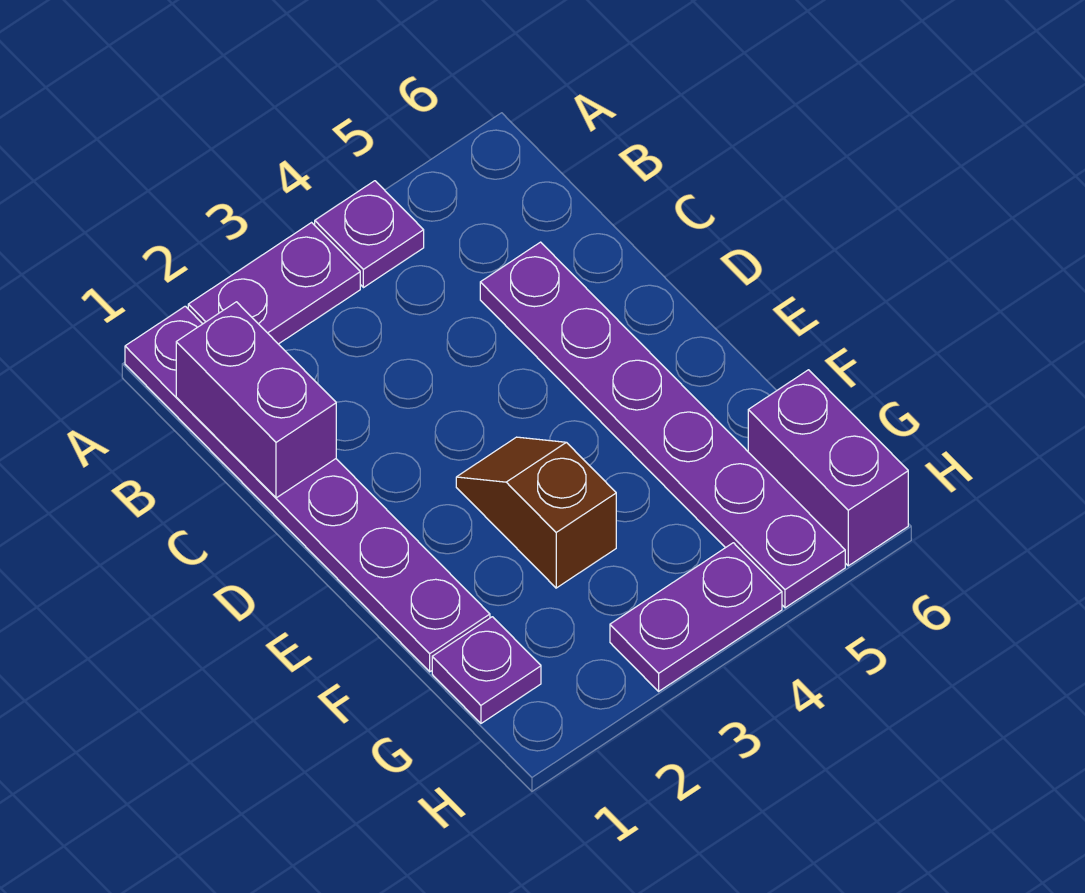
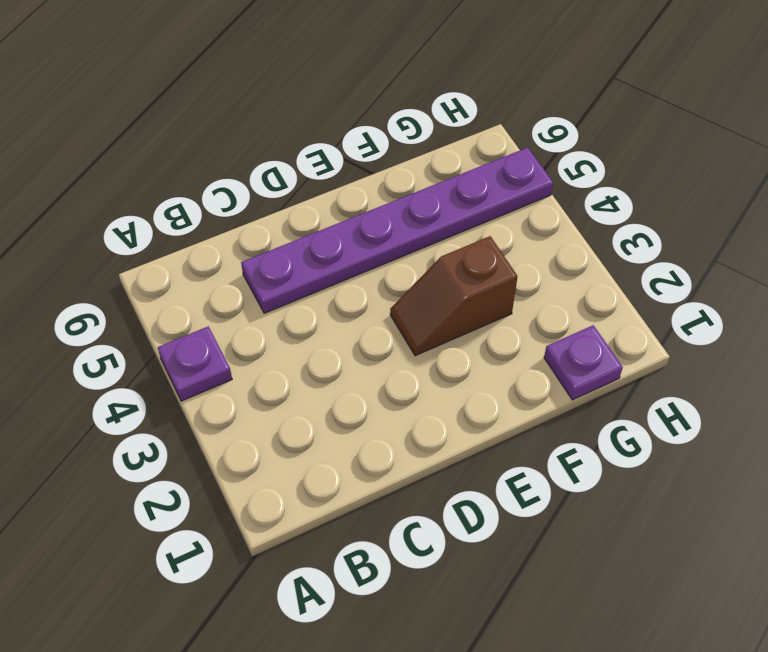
none -> purple 1x6 plate [125,306,490,672]
none -> purple 1x2 plate [188,223,360,344]

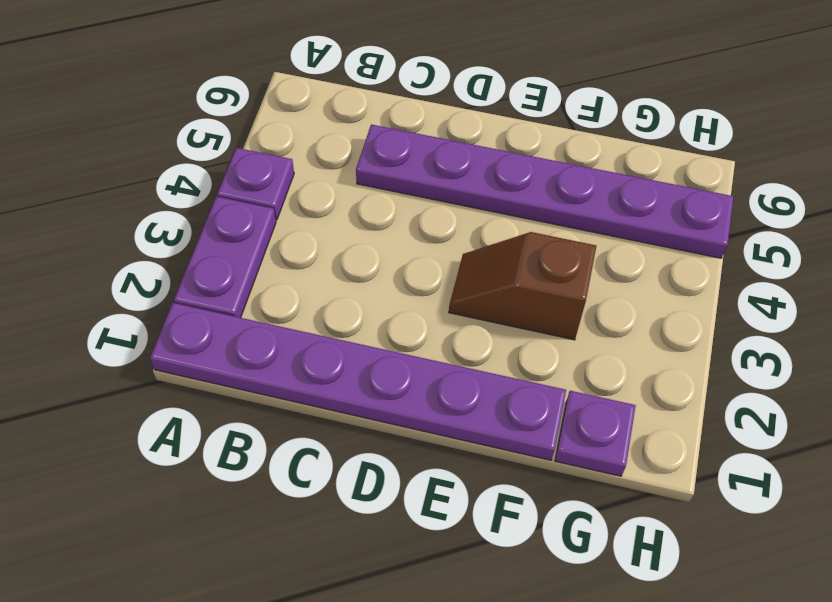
none -> purple 1x2 brick [748,370,908,566]
none -> purple 1x2 plate [610,543,782,691]

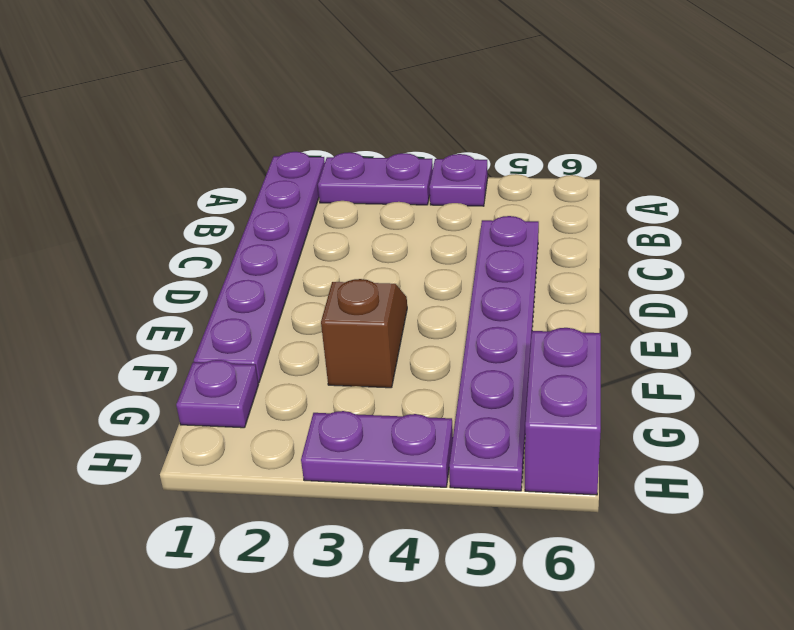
none -> purple 1x2 brick [176,302,336,498]

